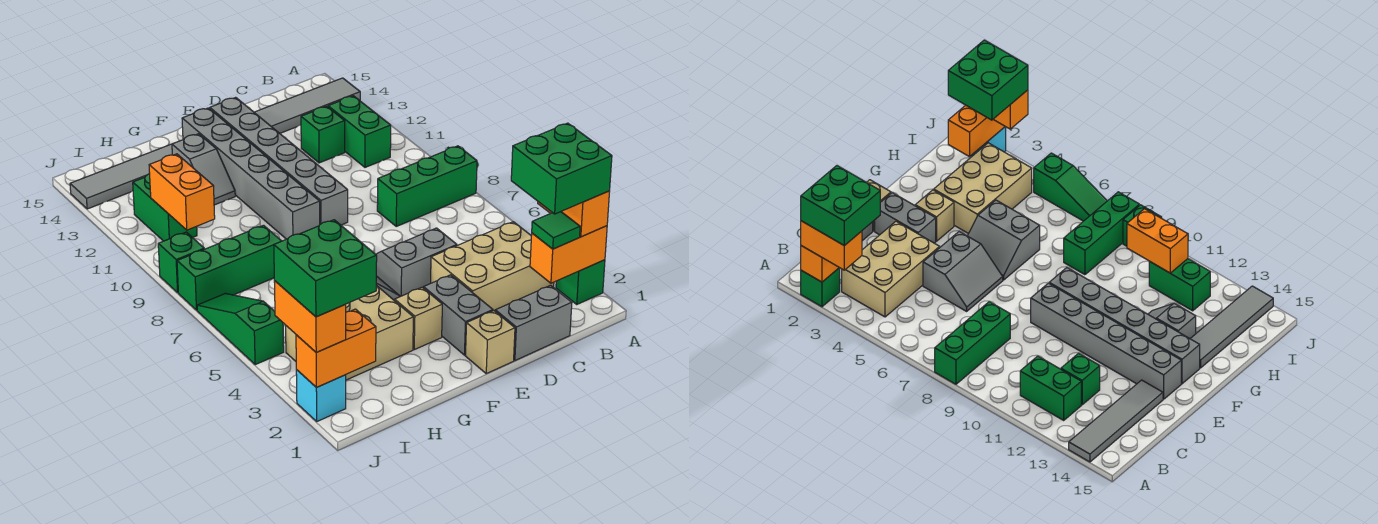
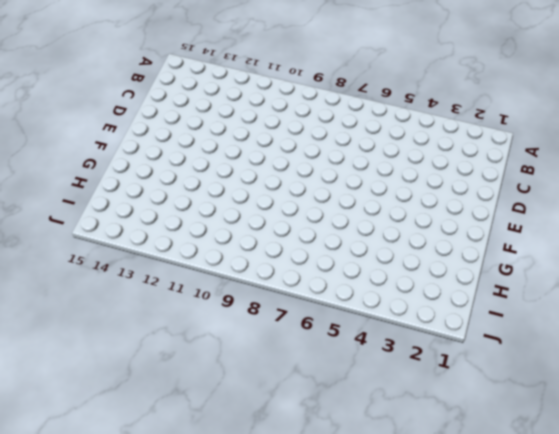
none -> green 1x1 brick [556,260,605,304]
none -> green 1x3 brick [377,146,477,226]
none -> grey 1x4 tile [254,78,360,133]
none -> tan 2x3 brick [431,222,554,311]

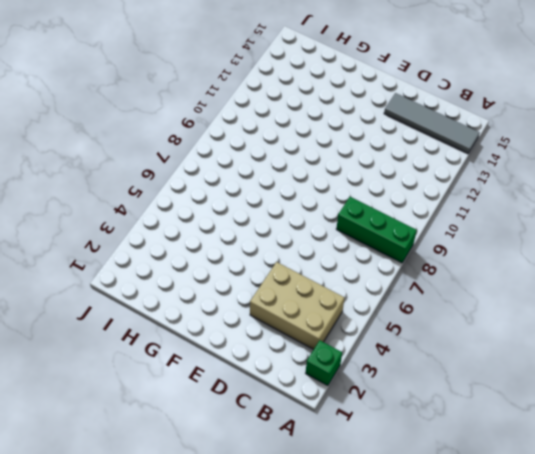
none -> green 1x2 brick [328,96,391,167]
none -> grey 1x2 brick [495,285,572,361]
none -> green 1x1 brick [301,106,345,163]
none -> grey 2x2 slope [376,228,457,297]

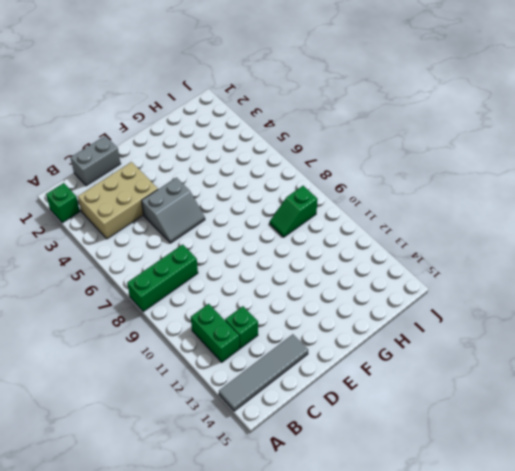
green 1x2 slope [270,186,318,237] -> none
none -> tan 1x1 brick [466,311,515,374]
none -> grey 1x2 brick [424,275,493,355]
none -> grey 1x6 brick [210,97,348,225]
none -> tan 1x1 brick [395,287,442,350]

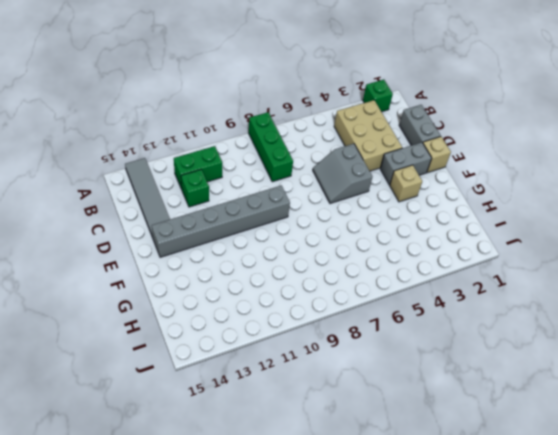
none -> grey 2x2 slope [968,200,1040,280]
none -> grey 1x6 brick [182,108,320,239]
none -> tan 2x3 brick [286,285,413,380]
none -> grey 1x2 slope [172,134,235,205]

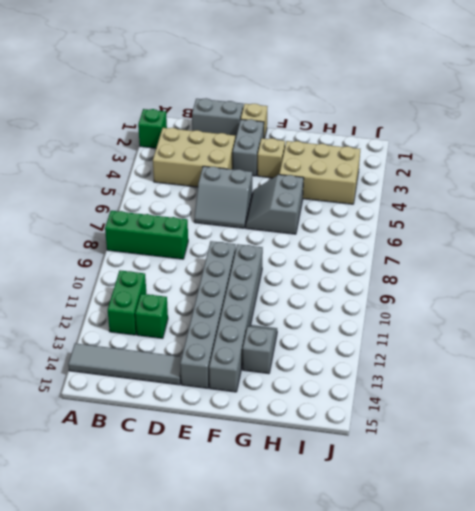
none -> grey 1x4 tile [70,144,172,209]
none -> green 1x3 brick [177,225,281,310]
none -> green 1x2 brick [133,174,197,241]
none -> cyan 1x1 brick [296,370,346,421]

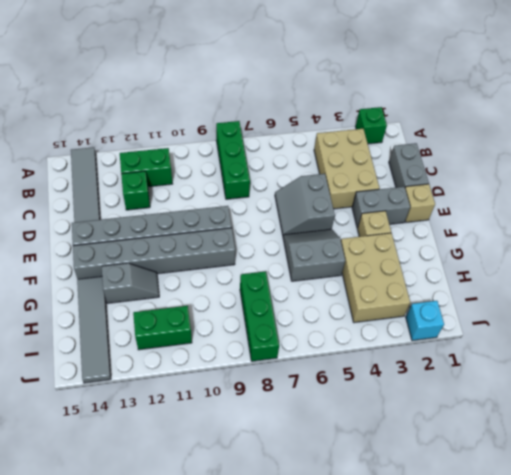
none -> green 1x3 slope [197,293,284,365]
none -> green 1x1 brick [158,232,204,293]
none -> orange 1x2 brick [530,226,607,283]
none -> orange 1x2 brick [296,309,376,387]

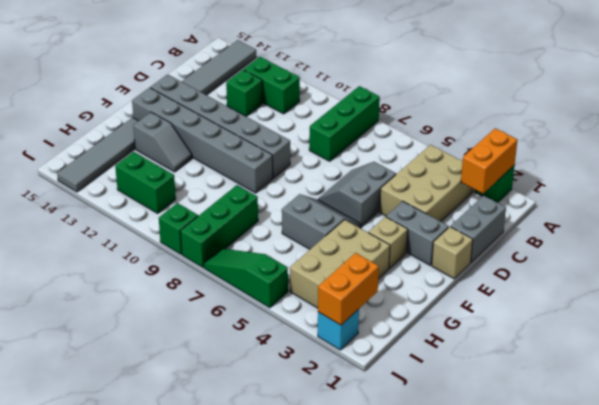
none -> orange 1x2 brick [149,154,215,230]
none -> orange 1x2 brick [538,191,610,237]
none -> green 1x1 tile [532,212,580,249]
none -> orange 1x2 brick [274,281,346,352]

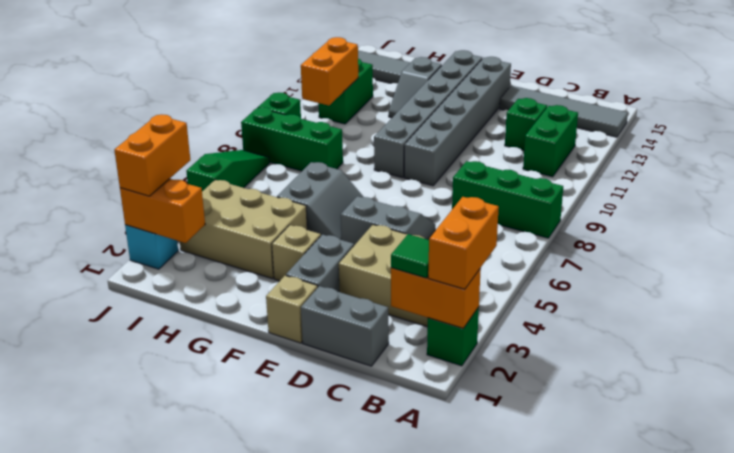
none -> green 2x2 brick [511,123,612,214]
none -> green 2x2 brick [274,220,377,317]

